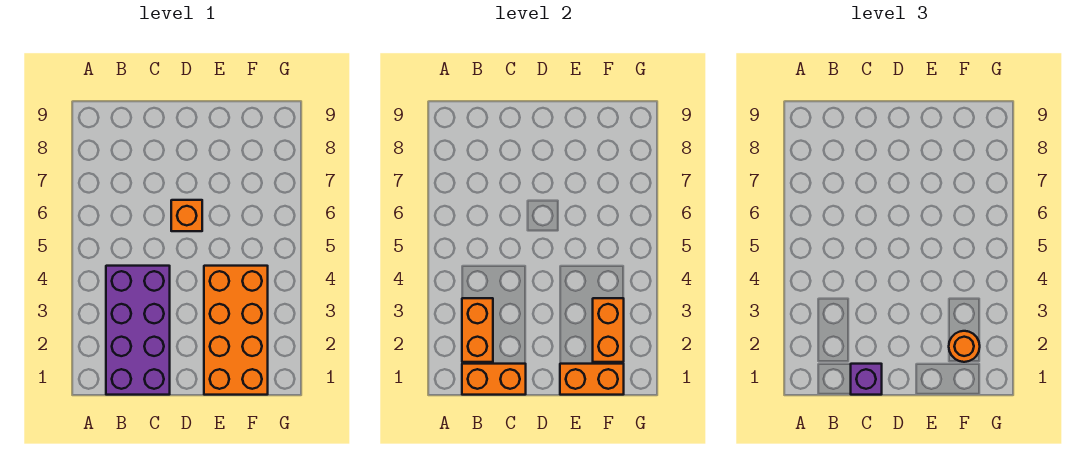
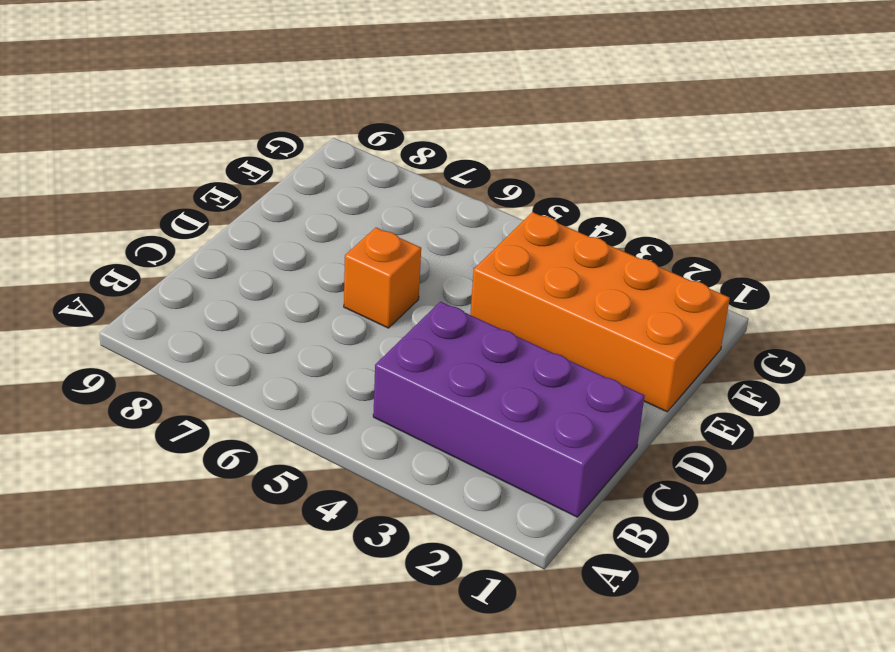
none -> orange 1x2 brick [462,364,526,395]
none -> orange 1x2 brick [462,298,493,362]

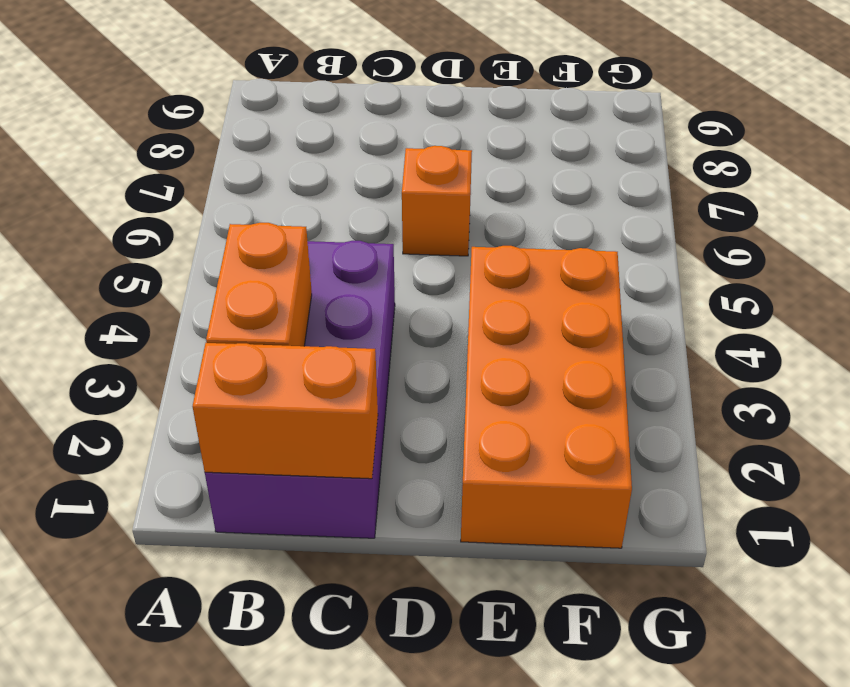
none -> orange 1x2 brick [560,364,624,395]
none -> orange 1x2 brick [593,298,624,362]

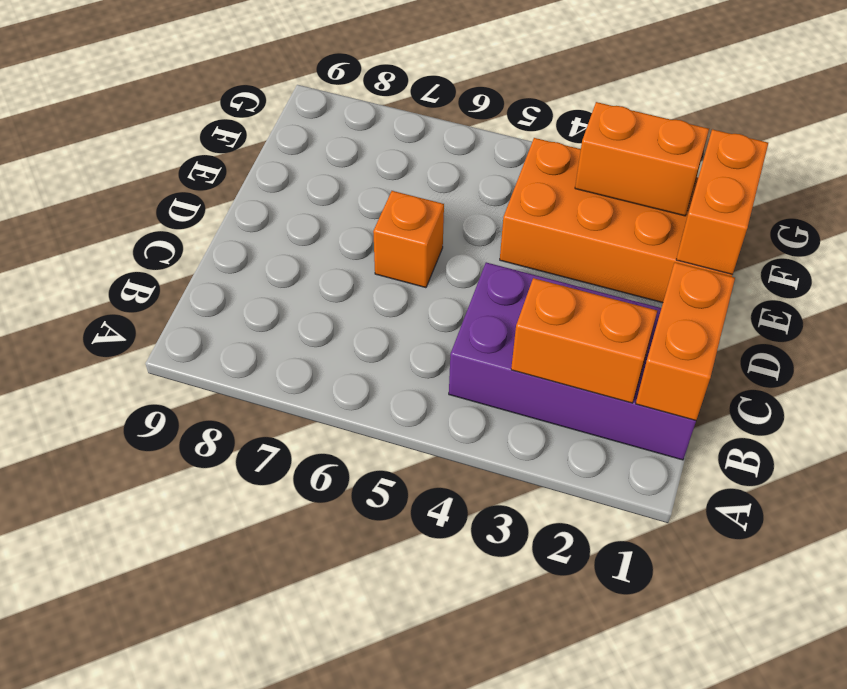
none -> purple 1x1 brick [851,364,882,395]
none -> orange 1x1 round brick [949,331,980,362]

